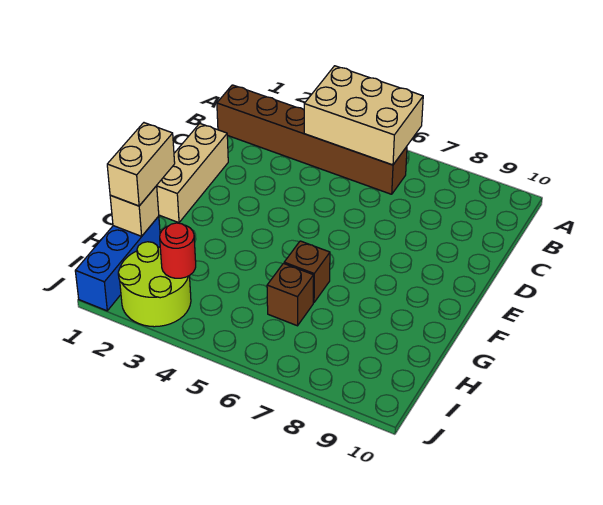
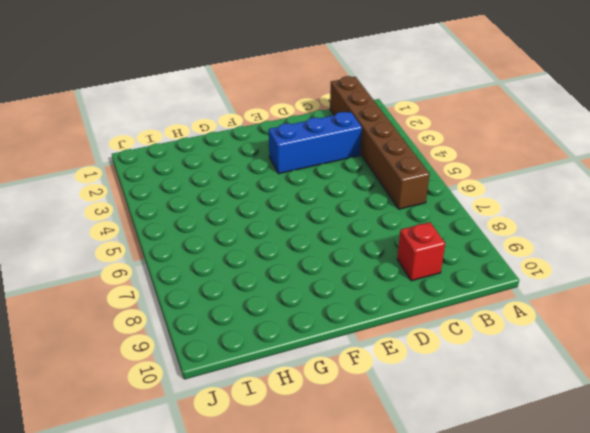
blue 1x3 brick [269,112,362,174] -> blue 1x3 brick moved to [75,216,160,311]
red 1x1 brick [397,222,445,281] -> none
none -> tan 1x3 brick [157,124,228,223]
none -> brown 1x1 brick [284,241,330,303]

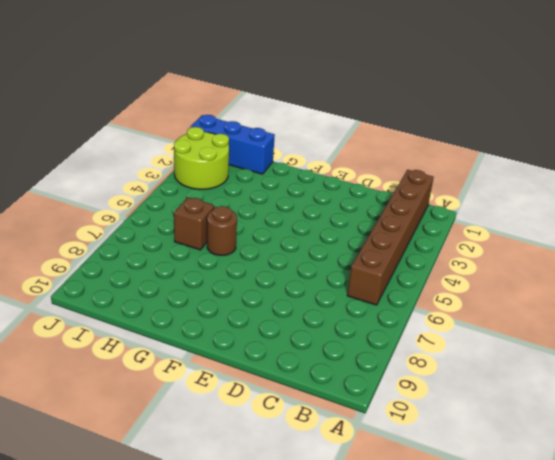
brown 1x1 round brick [207,206,237,255] -> brown 1x1 brick [284,241,330,303]
none -> tan 1x3 brick [157,124,228,223]
none -> tan 2x3 brick [304,66,423,165]

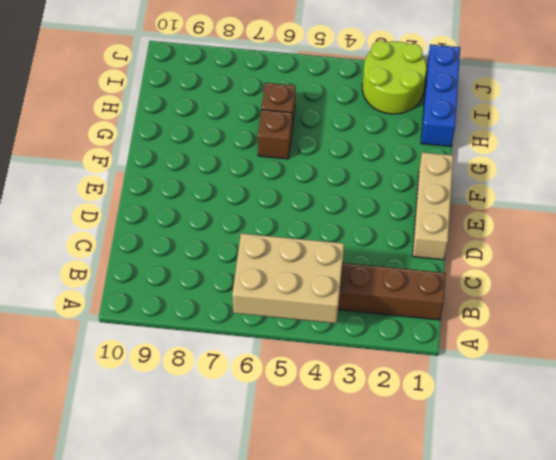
none -> tan 1x1 brick [110,186,159,236]
none -> red 1x1 round brick [160,223,196,278]

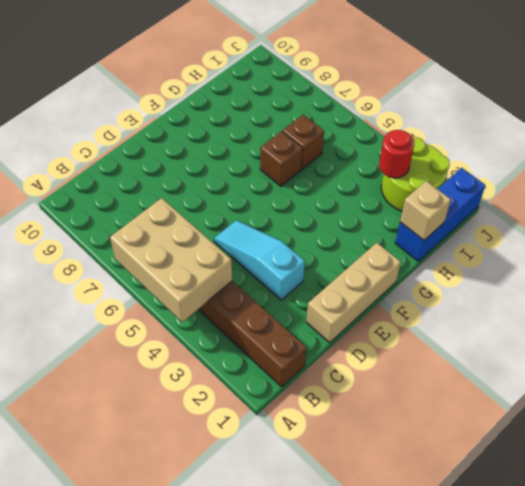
cyan 1x3 slope [214,220,305,300] -> none
none -> tan 1x2 brick [107,123,175,206]

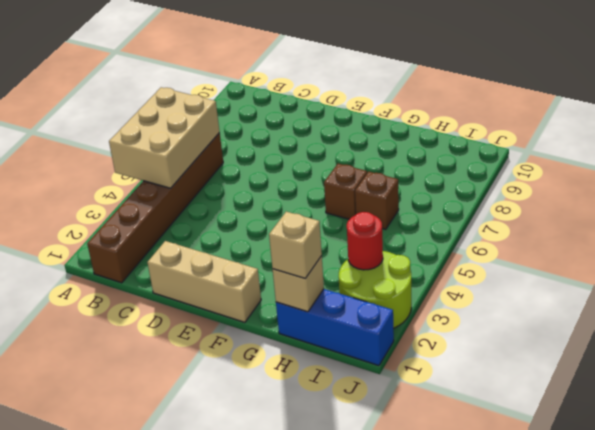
tan 1x1 brick [269,212,322,278] -> tan 1x2 brick [107,123,175,206]

